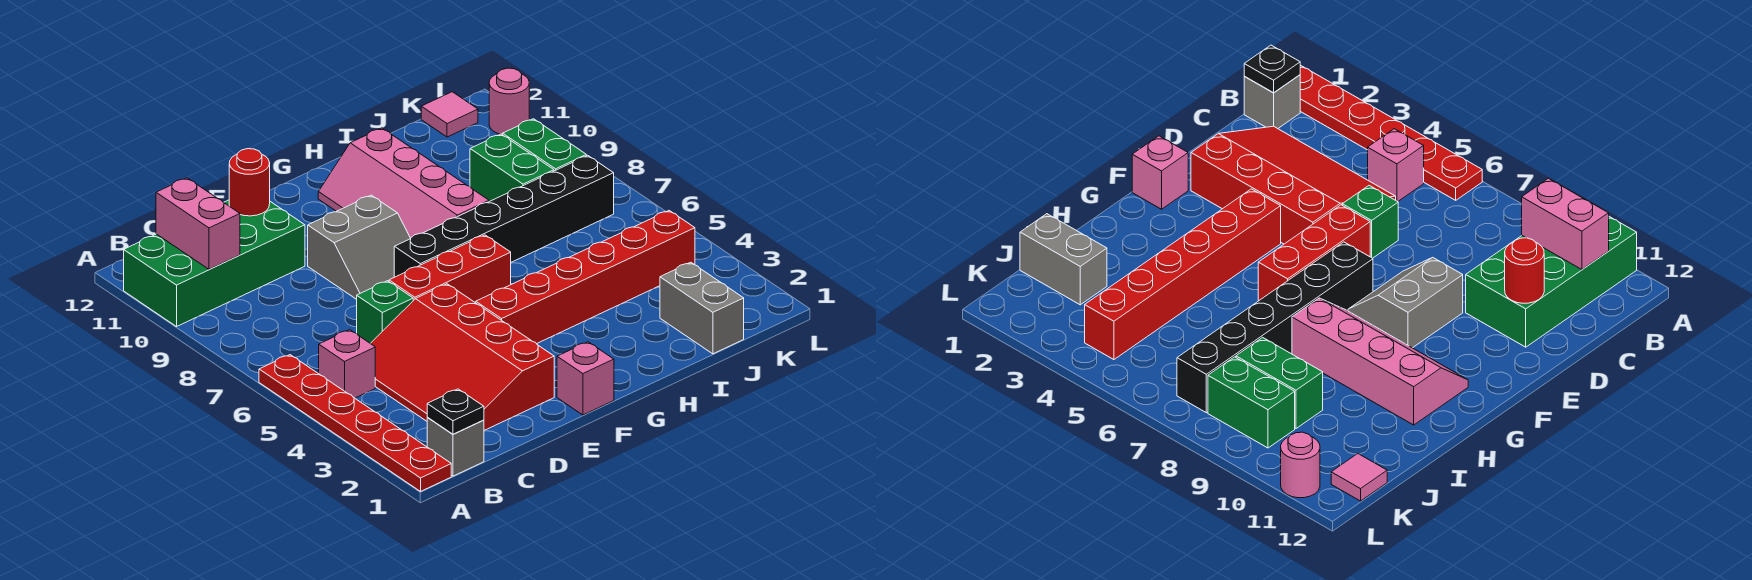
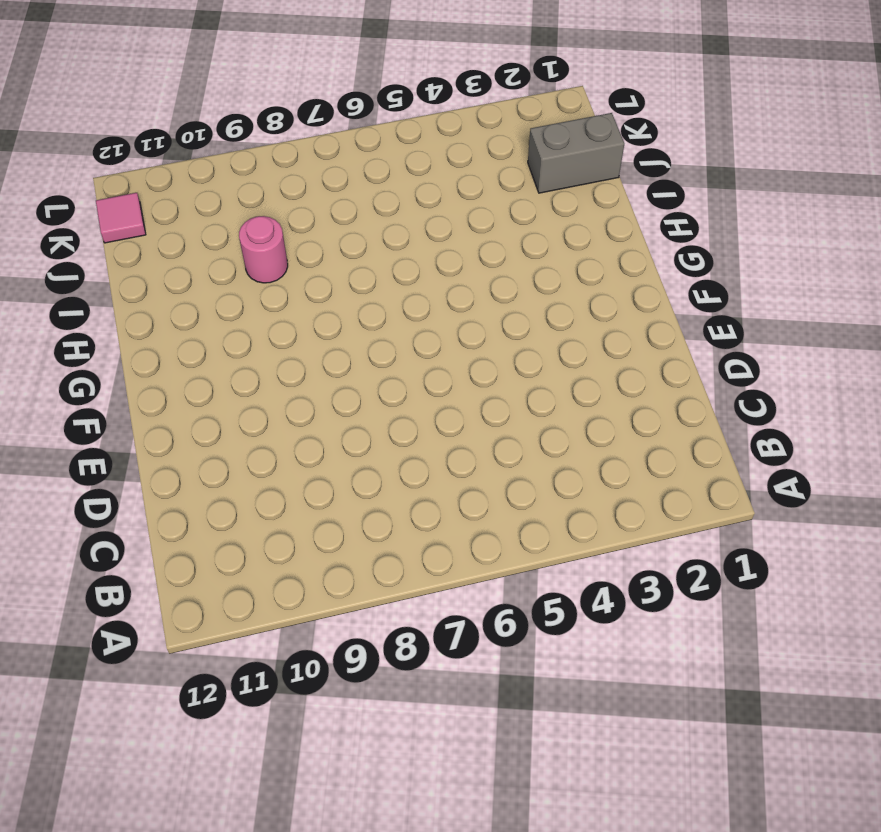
pink 1x1 round brick [239,216,288,283] -> pink 1x1 round brick moved to [489,68,529,135]
none -> red 1x6 plate [259,355,451,491]
none -> green 2x4 brick [124,200,305,327]
none -> grey 1x1 brick [427,417,484,476]

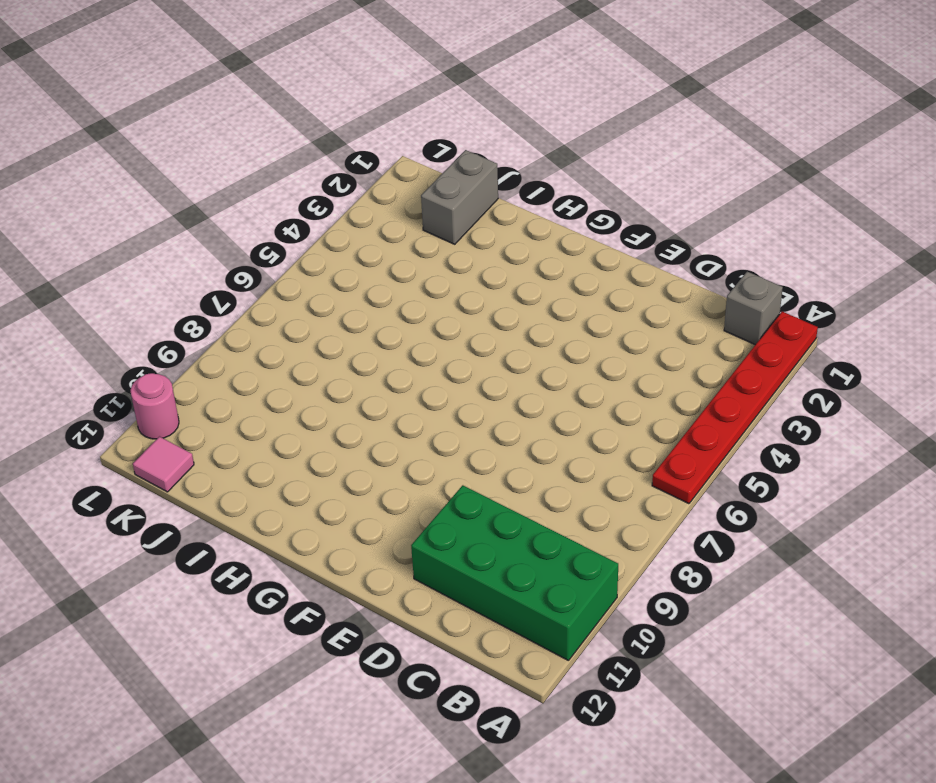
none -> pink 1x1 brick [319,330,375,398]
none -> red 3x4 slope [370,284,554,430]
none -> green 1x1 brick [357,281,413,343]

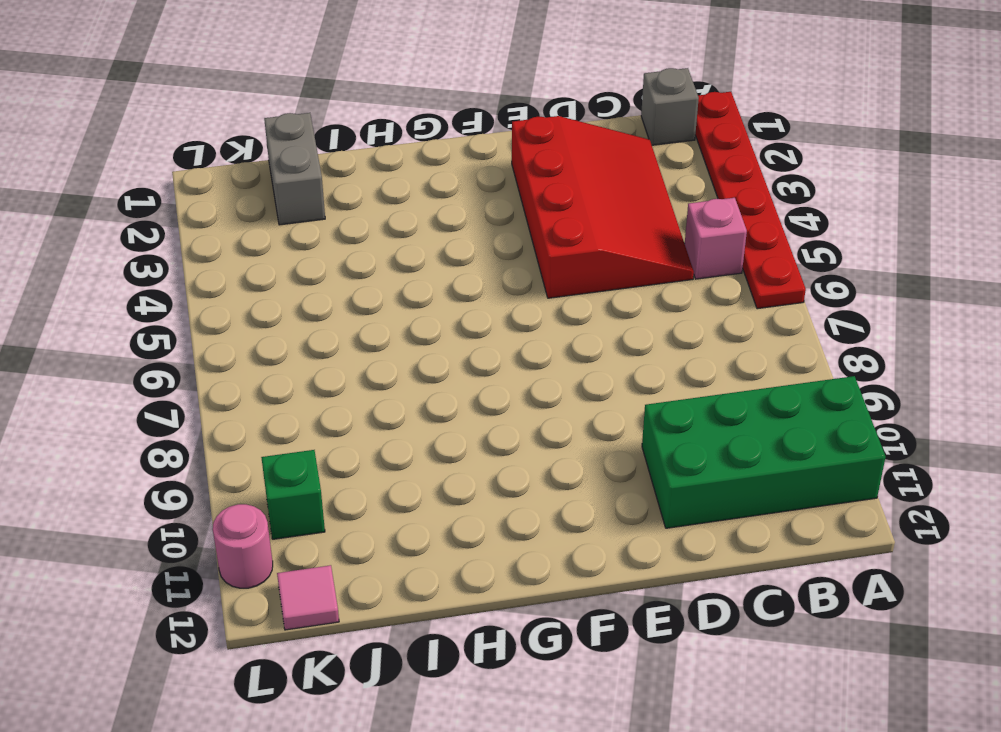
green 1x1 brick [261,450,325,539] -> green 1x1 brick moved to [357,281,413,343]
none -> red 1x3 brick [389,235,511,303]
none -> grey 2x2 slope [308,195,411,299]
none -> pink 1x1 brick [557,342,614,415]

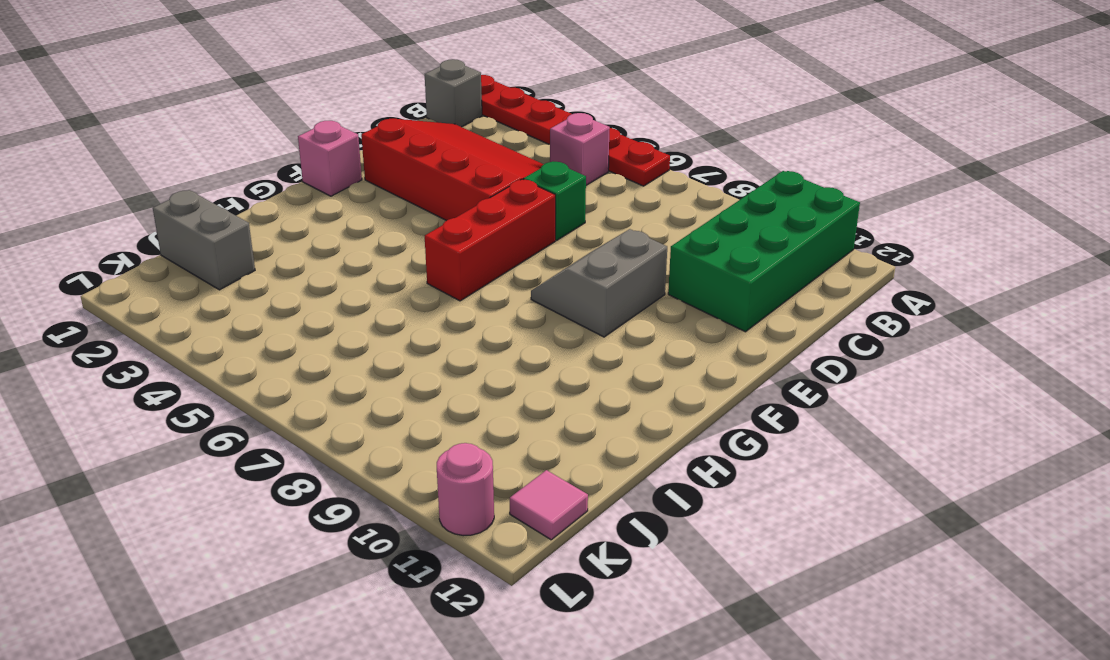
none -> red 1x6 brick [476,211,695,344]
none -> black 1x6 brick [394,155,614,277]
none -> pink 2x4 slope [318,128,489,238]

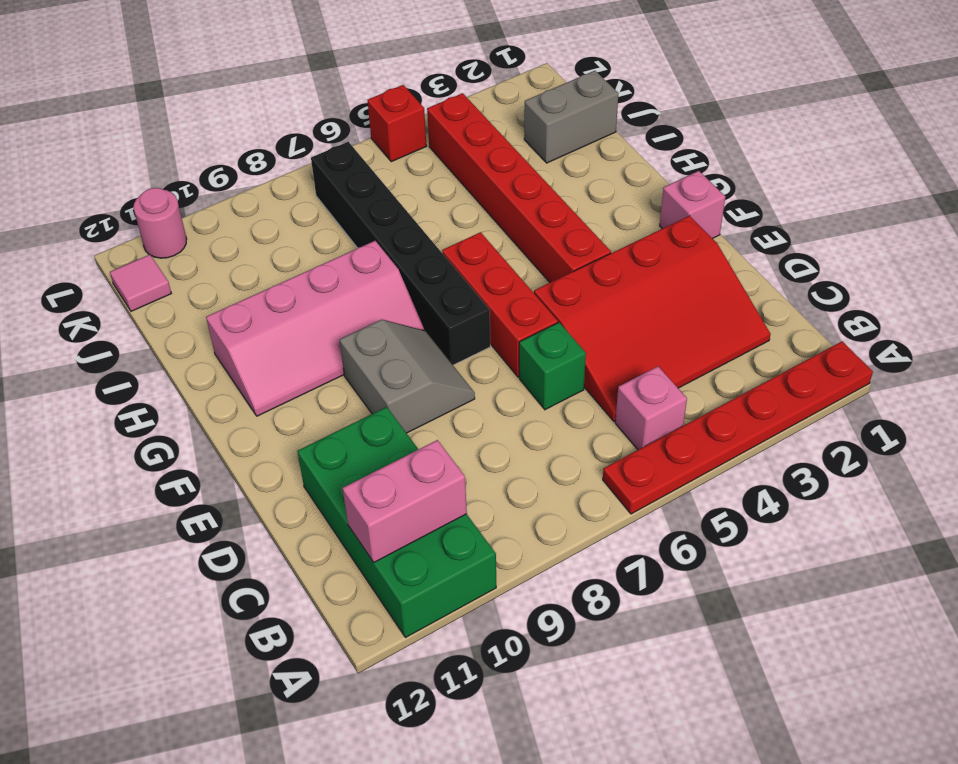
red 1x1 brick [368,85,426,162] -> none
none -> grey 1x1 brick [427,417,484,476]
none -> green 1x2 brick [470,134,554,202]
none -> green 1x2 brick [503,119,586,171]

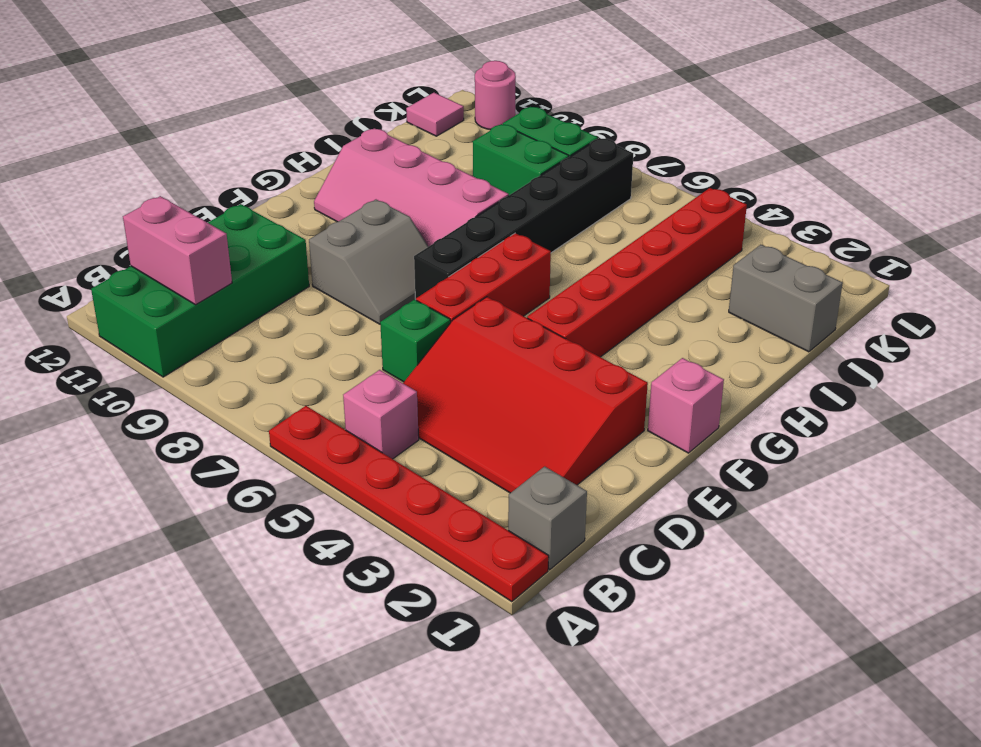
none -> black 1x1 plate [427,389,484,434]
none -> red 1x1 round brick [229,149,270,216]

